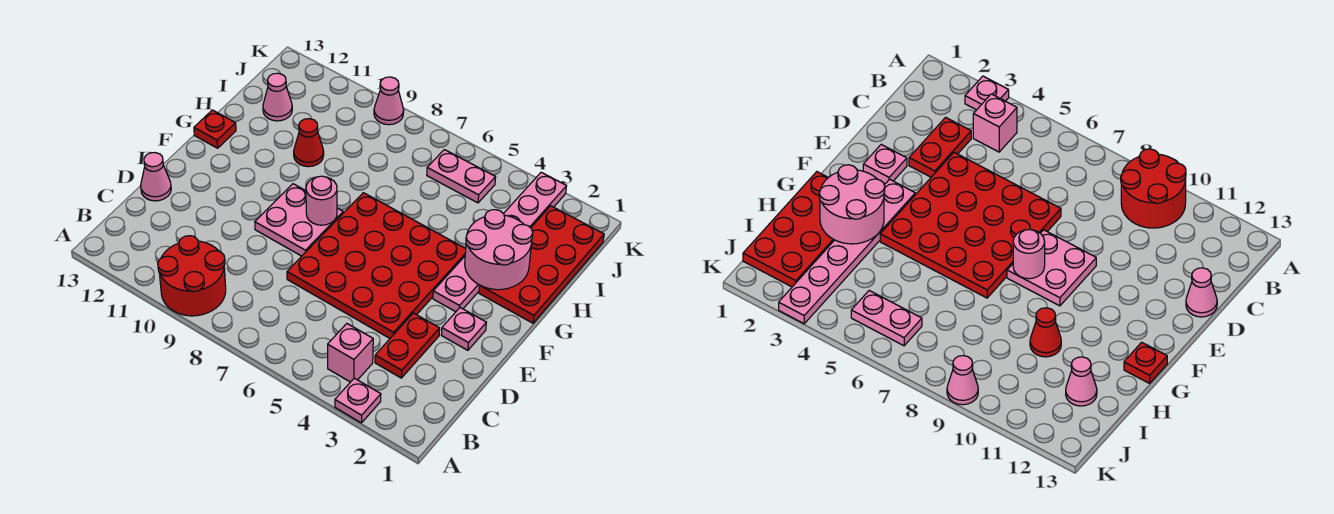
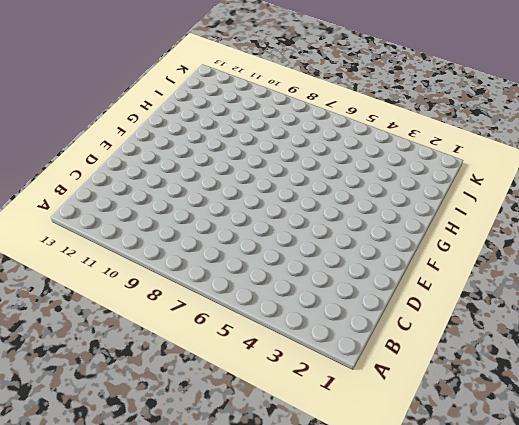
none -> pink 1x1 plate [335,378,381,423]
none -> red 2x2 round brick [158,236,226,316]
none -> pink 1x1 brick [328,324,373,382]

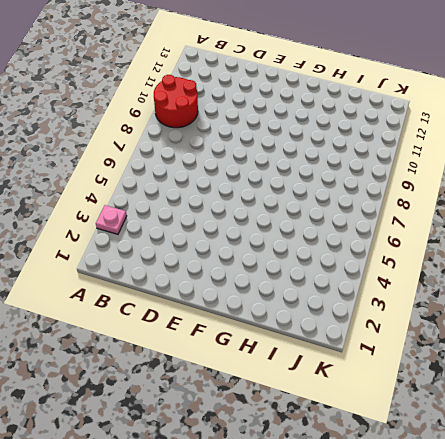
none -> pink 1x1 brick [328,324,373,382]
none -> red 1x2 plate [375,313,440,378]
none -> red 4x4 plate [287,193,466,338]

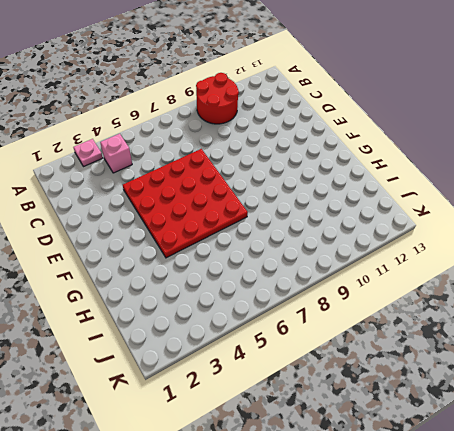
none -> red 1x2 plate [375,313,440,378]
none -> pink 1x1 cone [141,153,171,201]
none -> pink 1x1 plate [441,308,486,350]

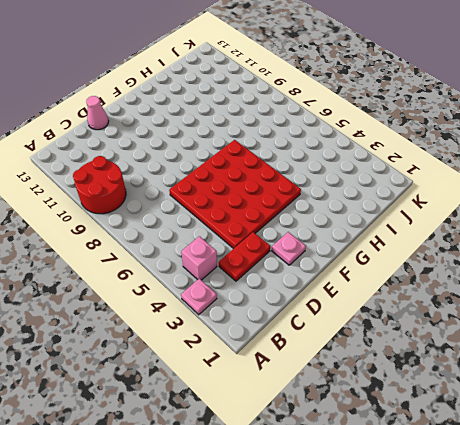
none -> pink 2x2 plate [255,184,343,256]
none -> pink 1x6 plate [433,172,567,312]
none -> red 2x4 plate [479,206,604,323]

